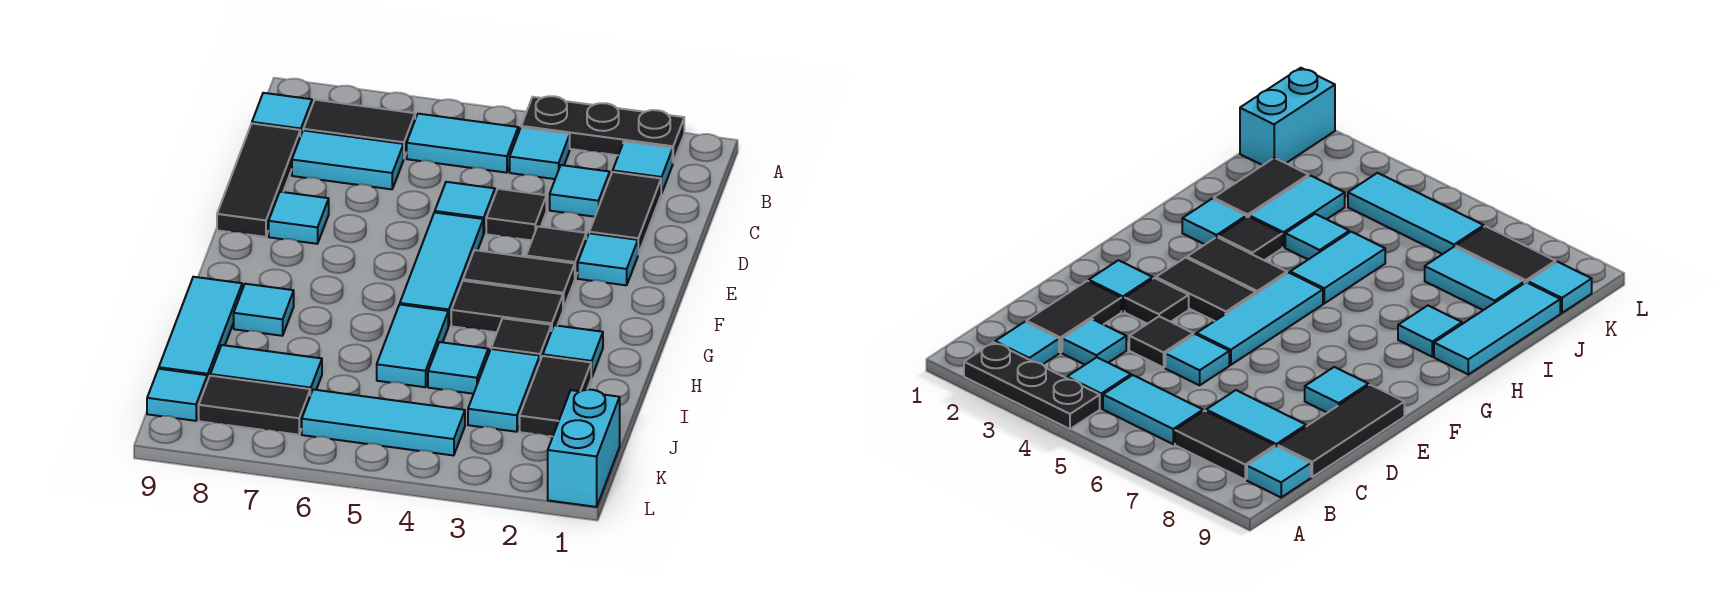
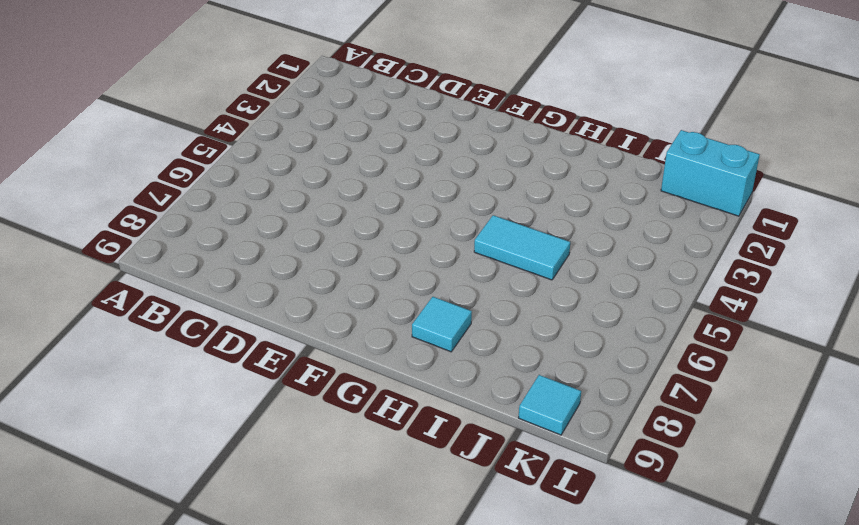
none -> black 1x3 plate [521,96,684,162]
none -> cyan 1x1 tile [613,141,673,193]
none -> cyan 1x1 tile [510,127,570,179]
none -> cyan 1x2 tile [407,114,518,173]

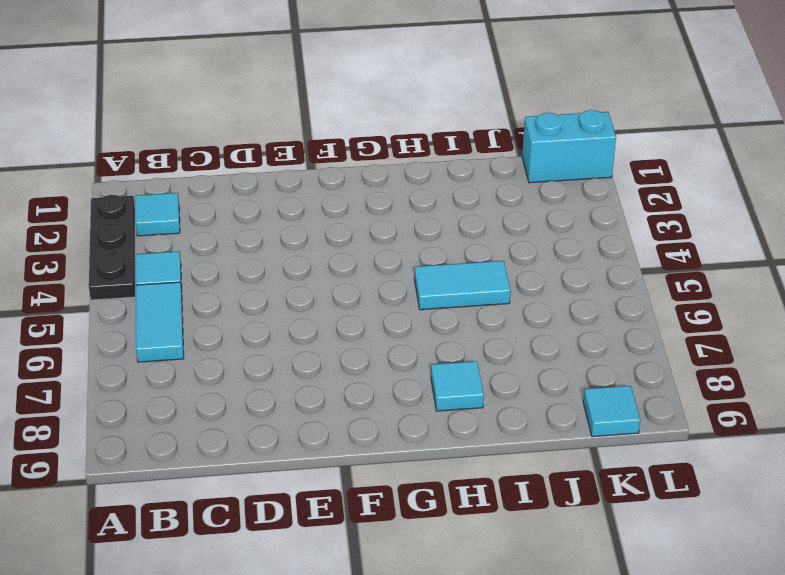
none -> black 1x2 tile [303,100,415,158]
none -> cyan 1x1 tile [252,93,312,136]
none -> black 1x2 tile [589,172,661,254]
none -> cyan 1x1 tile [550,165,610,217]

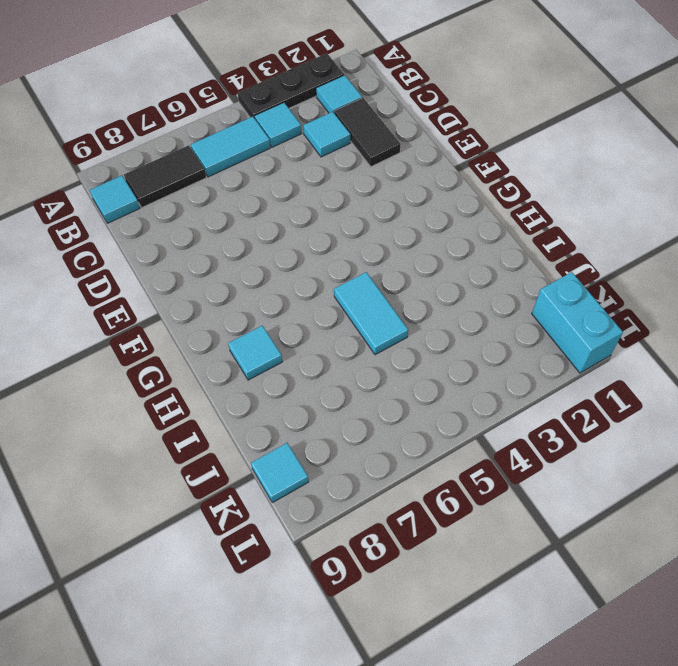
none -> cyan 1x2 tile [292,130,404,189]
none -> black 1x3 tile [217,124,300,237]
none -> black 1x1 tile [486,189,546,240]
none -> cyan 1x1 tile [435,182,495,234]

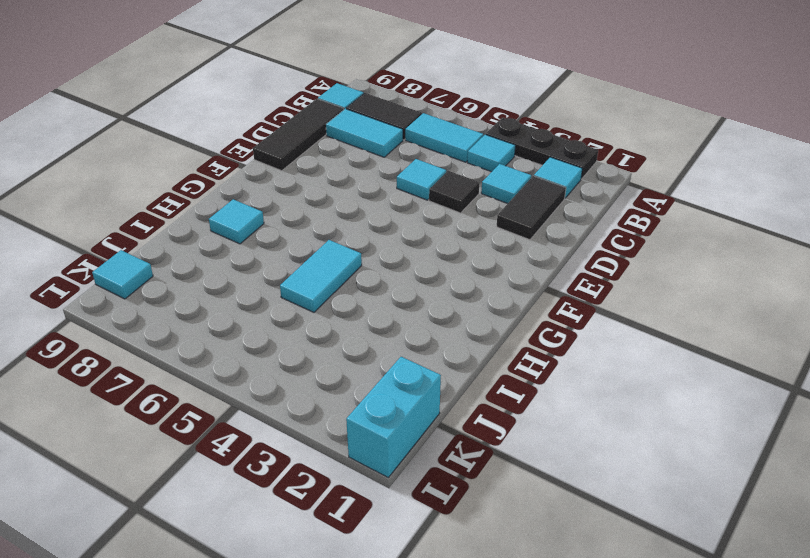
none -> cyan 1x1 tile [578,233,638,285]
none -> black 1x1 tile [526,226,586,278]
none -> cyan 1x3 tile [400,212,483,326]
none -> cyan 1x1 tile [269,192,329,244]

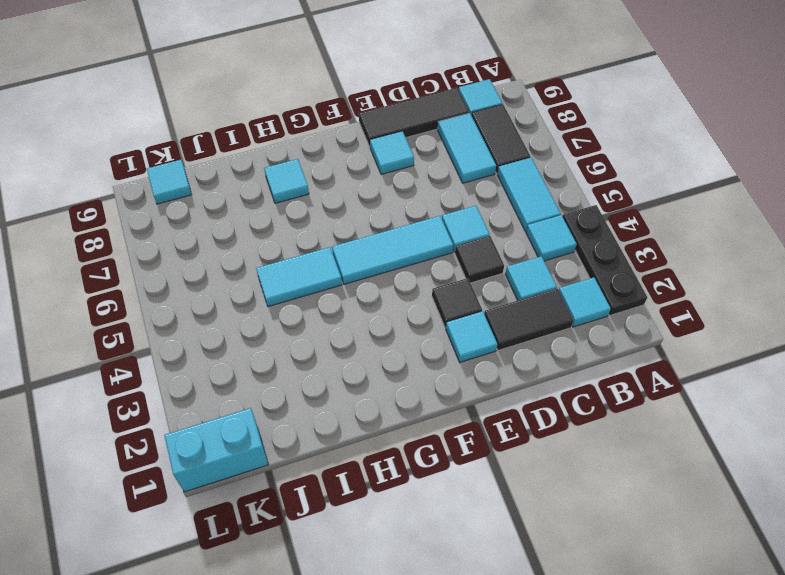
none -> black 1x2 tile [463,250,575,309]
none -> black 1x2 tile [451,281,563,332]
none -> cyan 1x1 tile [543,325,603,377]
none -> black 1x1 tile [491,318,551,360]

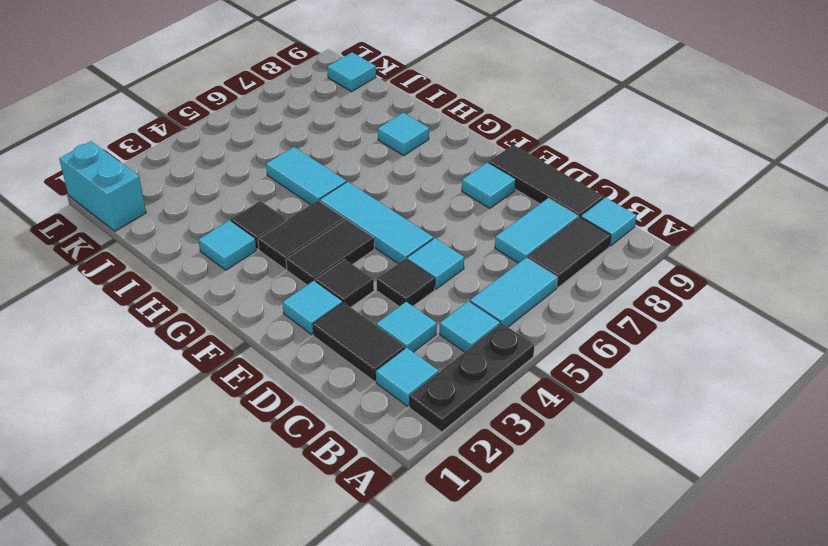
none -> cyan 1x3 tile [159,277,242,381]
none -> black 1x2 tile [520,356,591,437]
none -> cyan 1x2 tile [468,349,540,432]
none -> cyan 1x1 tile [428,342,488,394]

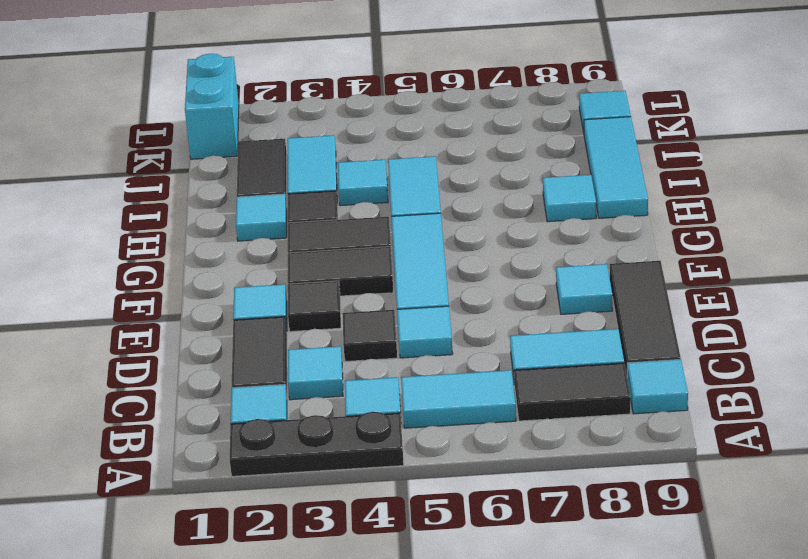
none -> cyan 1x2 tile [210,345,322,395]
none -> cyan 1x3 tile [302,390,465,456]
none -> black 1x2 tile [199,376,310,435]

